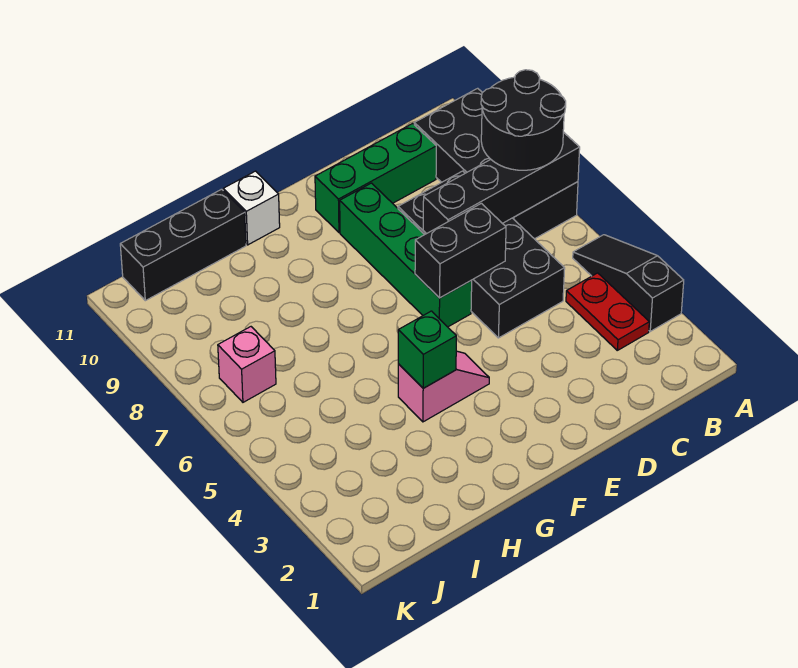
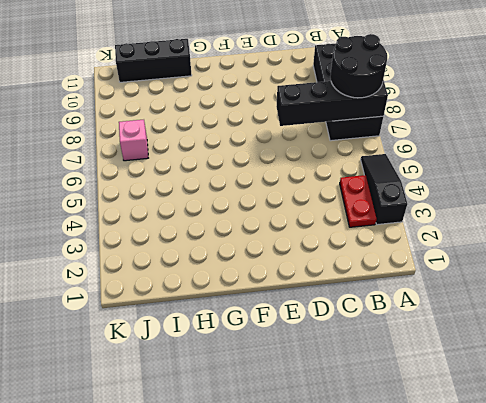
none -> black 2x4 brick [398,171,565,338]
none -> green 1x3 brick [315,123,436,233]
none -> green 1x4 brick [340,183,472,327]

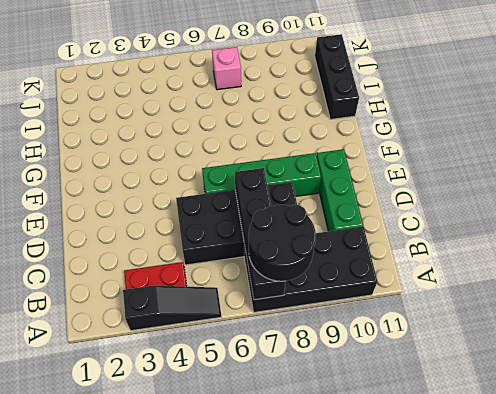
none -> pink 1x2 slope [398,351,489,422]
none -> white 1x1 brick [223,171,280,245]
none -> black 1x2 brick [415,203,506,298]

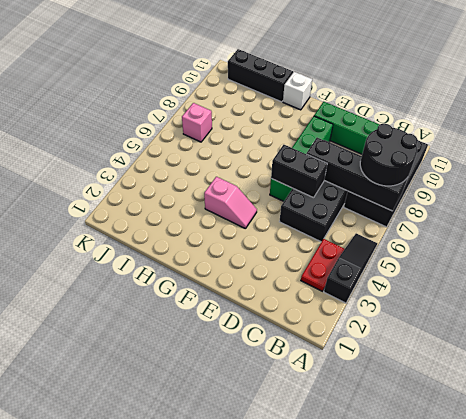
none -> green 1x1 brick [398,311,456,388]

